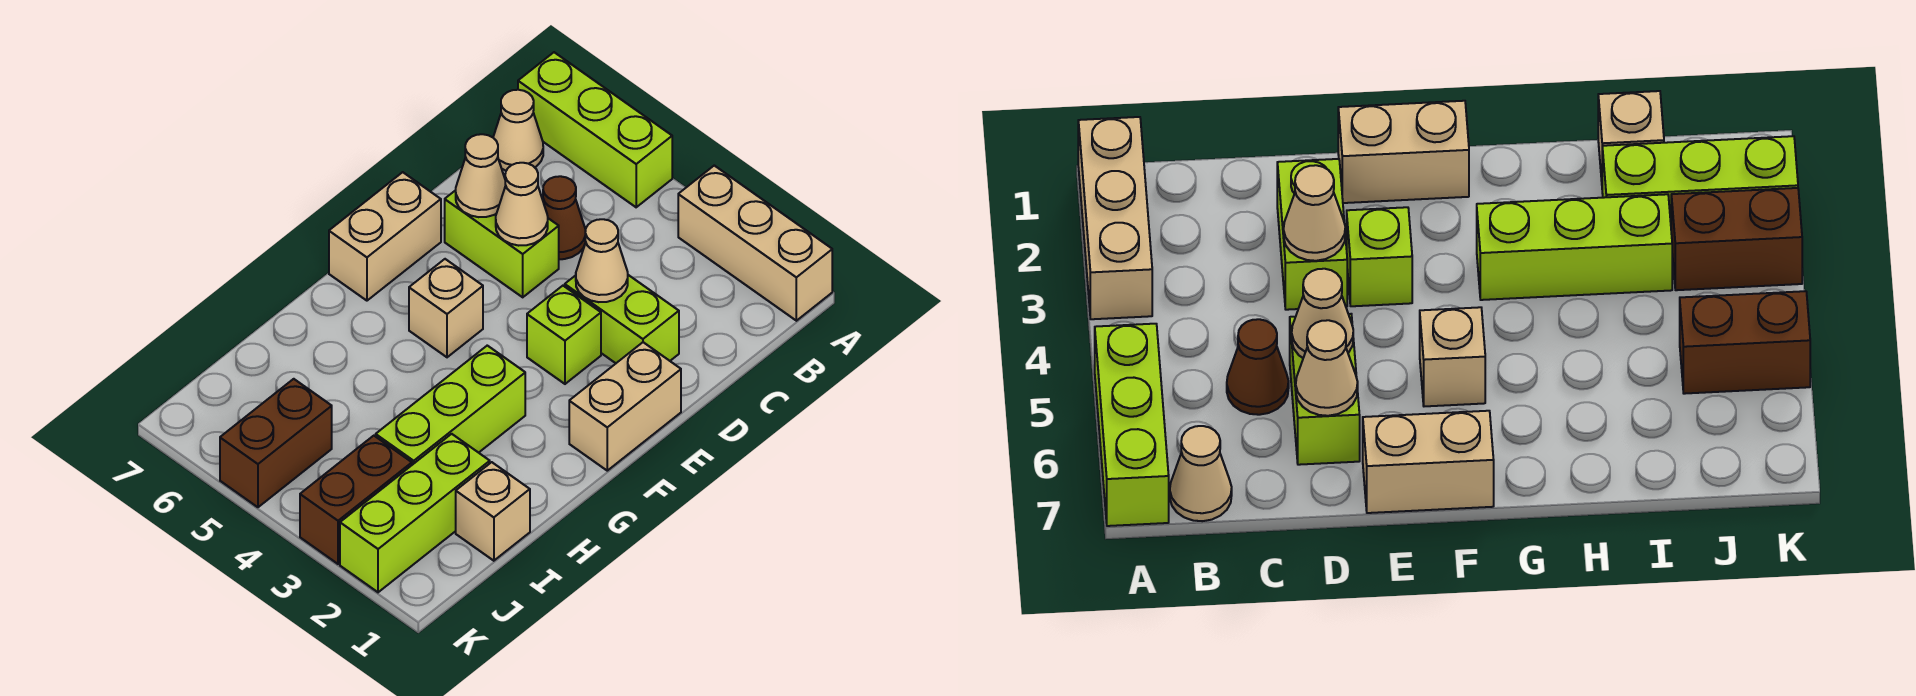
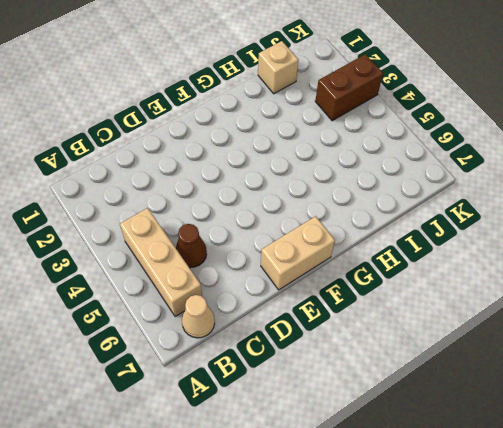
tan 1x3 brick [120,208,202,317] -> tan 1x3 brick moved to [678,166,832,321]
none -> lime 1x3 brick [518,52,672,207]
none -> lime 1x2 brick [565,275,679,363]
none -> lime 1x2 brick [445,190,559,297]

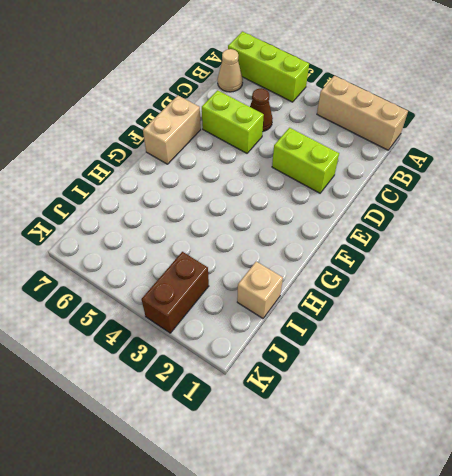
none -> tan 1x2 brick [569,342,681,471]
none -> lime 1x1 brick [527,286,601,384]
none -> tan 1x1 brick [409,259,483,357]

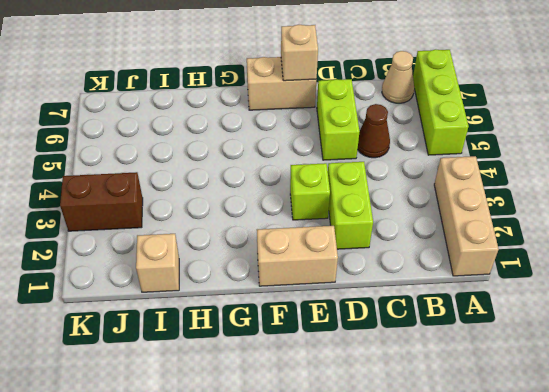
tan 1x1 brick [281,25,318,81] -> tan 1x1 brick moved to [409,259,483,357]
none -> lime 1x3 brick [376,346,525,465]
none -> lime 1x3 brick [340,434,490,592]
none -> brown 1x2 brick [220,379,332,507]

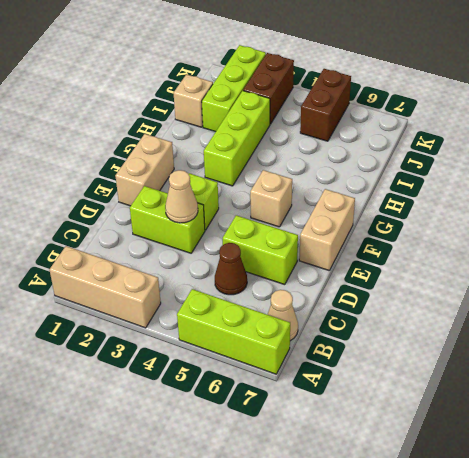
none -> tan 1x1 cone [496,163,548,246]
none -> tan 1x1 cone [456,134,506,217]

